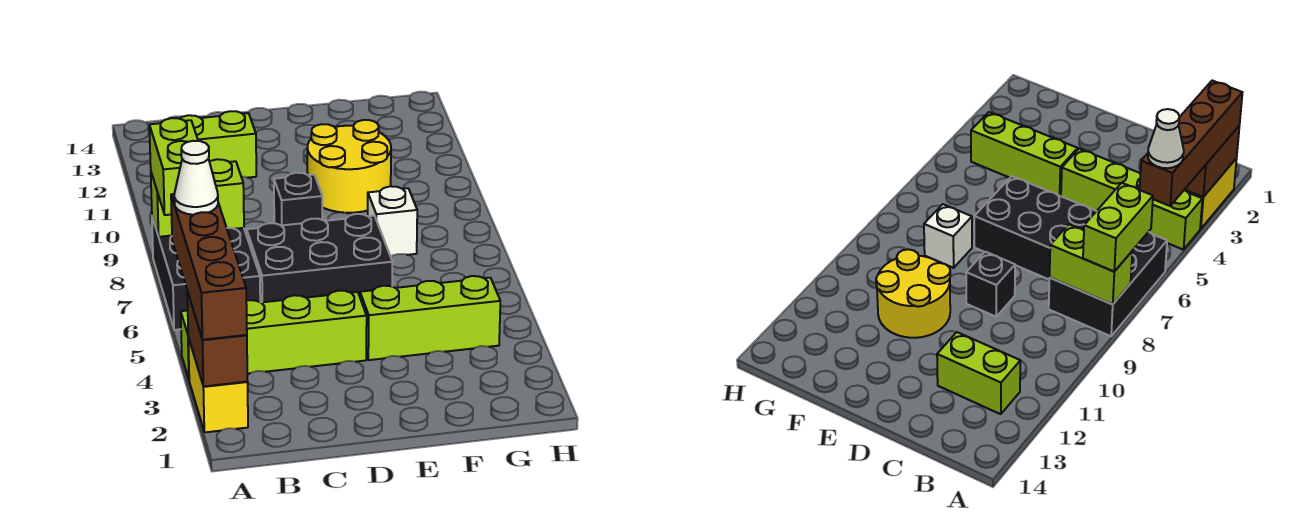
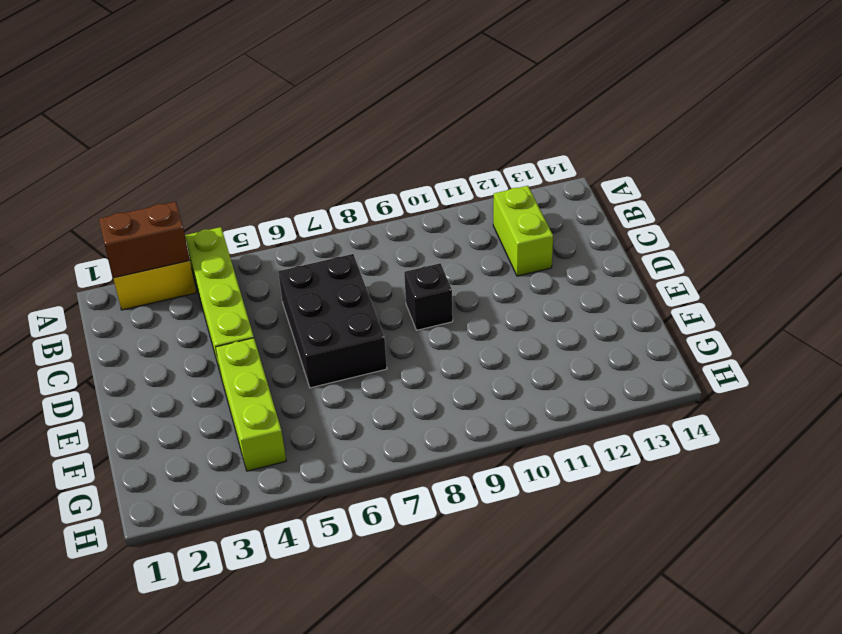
none -> black 2x3 brick [152,217,260,330]
none -> yellow 2x2 round brick [307,120,391,213]
none -> white 1x1 brick [368,186,417,257]

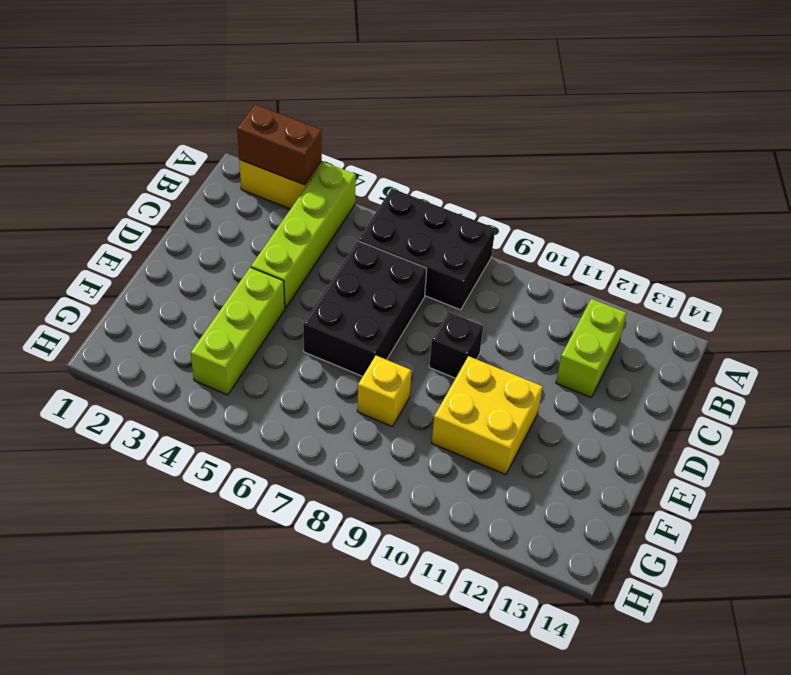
yellow 2x2 brick [432,356,543,475] -> yellow 2x2 round brick [307,120,391,213]
yellow 1x1 brick [357,356,411,427] -> white 1x1 brick [368,186,417,257]
none -> lime 1x2 brick [151,159,244,237]
none -> brown 1x4 brick [171,194,247,340]
none -> lime 1x2 brick [149,118,198,215]

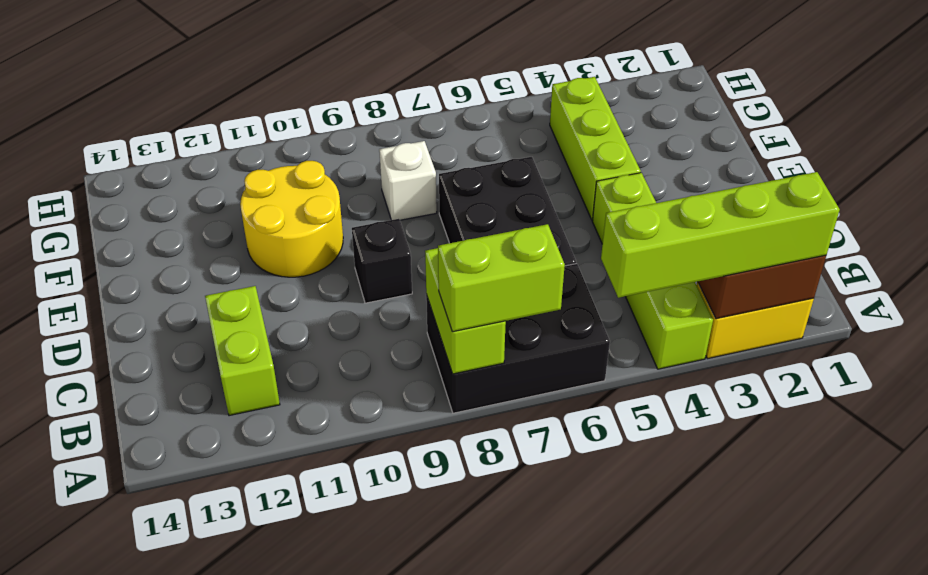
lime 1x4 brick [601,172,840,298] -> brown 1x4 brick [171,194,247,340]
none -> white 1x1 cone [174,141,218,215]

